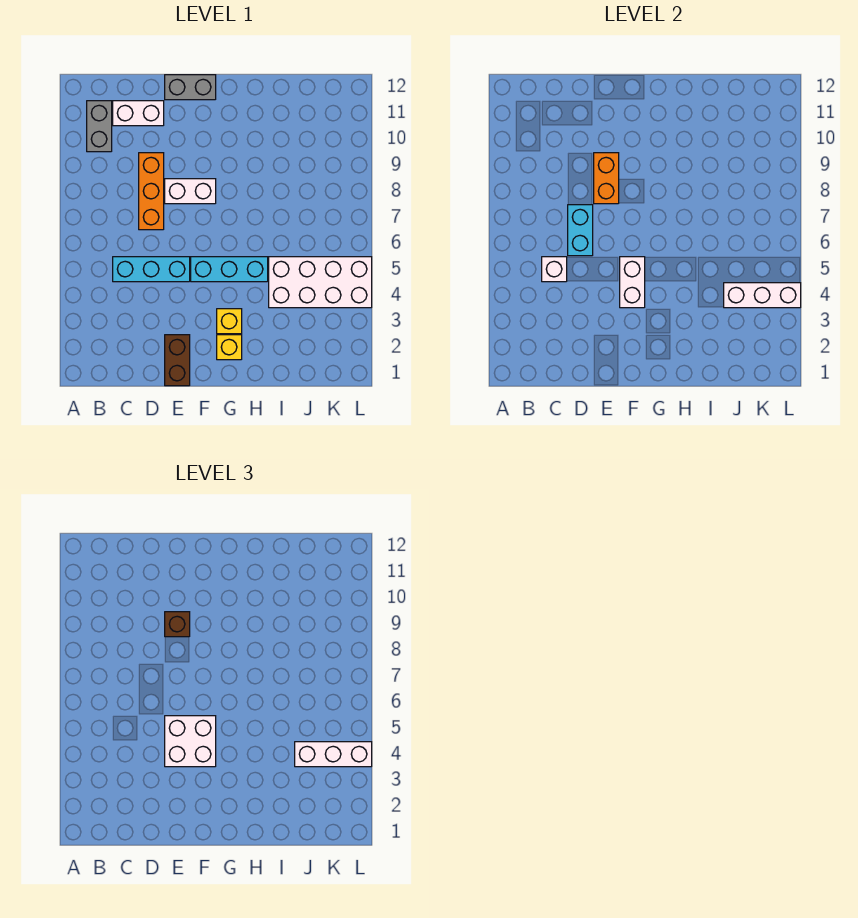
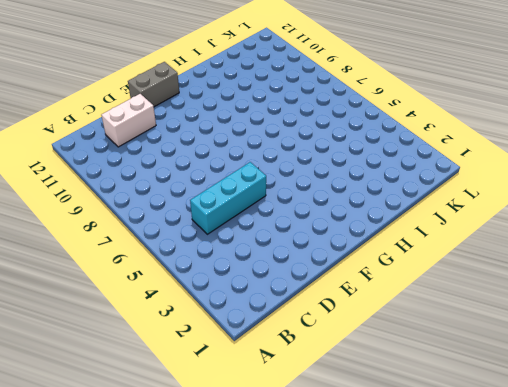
none -> grey 1x2 brick [87,101,112,152]
none -> orange 1x3 brick [139,153,164,230]
none -> brown 1x2 brick [165,335,190,386]

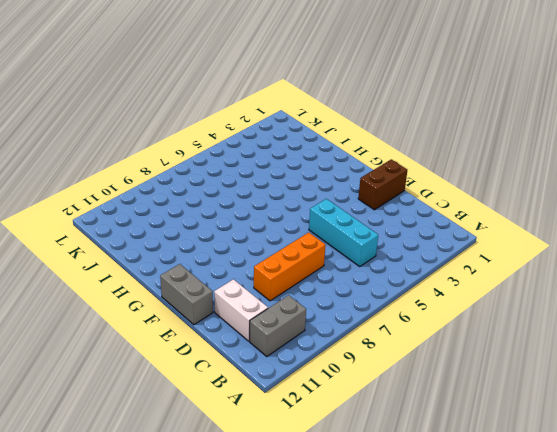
none -> white 1x2 brick [165,179,216,204]
none -> cyan 1x3 brick [191,257,268,282]
none -> yellow 1x1 brick [217,335,242,360]

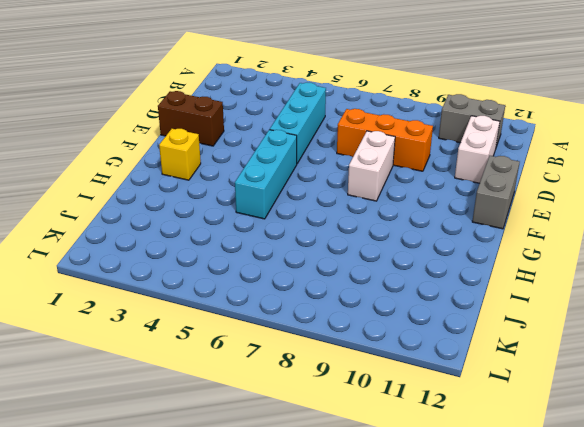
none -> yellow 1x1 brick [217,309,242,334]
none -> white 2x4 brick [269,257,372,308]
none -> white 1x1 brick [542,257,567,282]

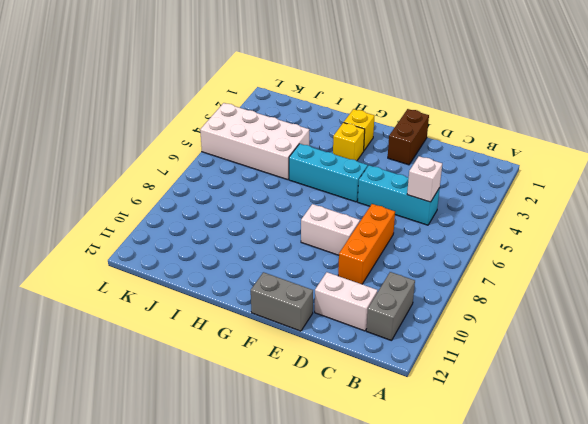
none -> cyan 1x2 brick [568,205,593,256]
none -> orange 1x2 brick [594,153,619,204]
none -> white 1x2 brick [620,257,645,308]

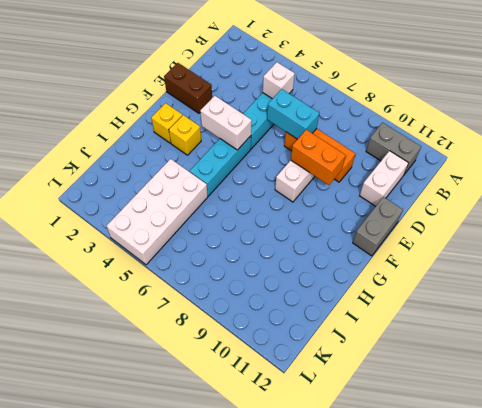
none -> white 1x3 brick [724,283,801,308]
none -> white 2x2 brick [165,716,216,767]
none -> brown 1x1 brick [165,612,190,637]

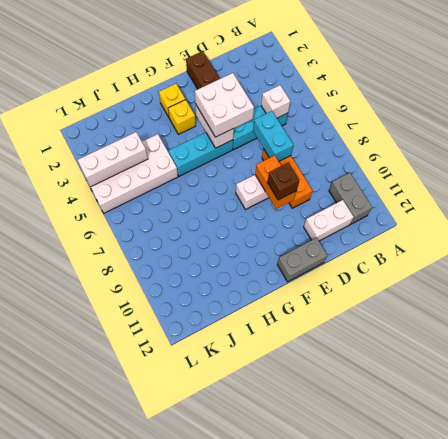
none -> white 1x3 brick [295,742,372,767]

